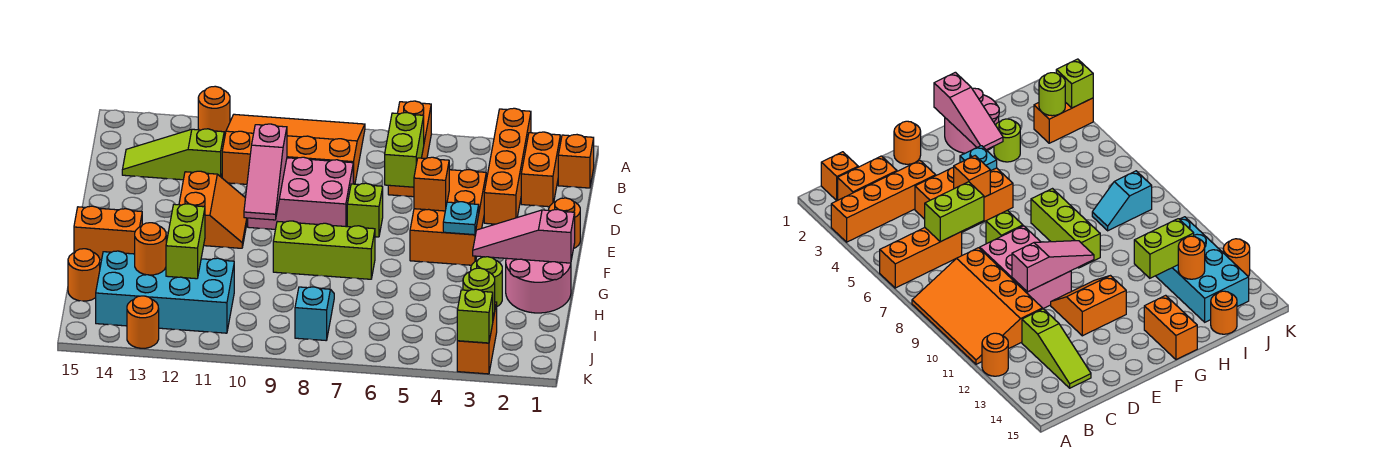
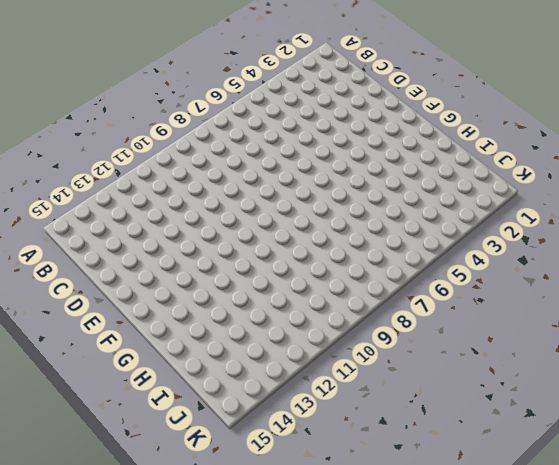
none -> orange 1x4 brick [484,108,531,224]
none -> orange 1x3 brick [388,101,431,197]
none -> orange 3x4 slope [222,114,365,184]
none -> orange 1x1 round brick [198,86,230,136]

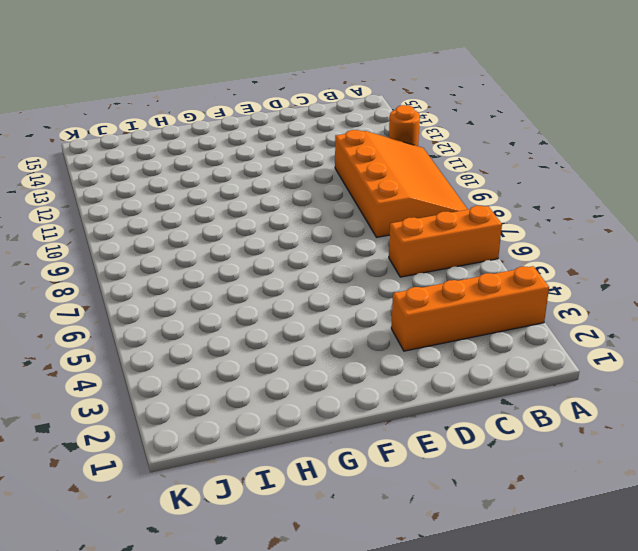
none -> orange 1x1 brick [558,135,594,188]
none -> orange 1x2 brick [521,132,560,207]
none -> lime 1x3 slope [122,129,224,180]
none -> orange 2x3 brick [410,170,486,265]

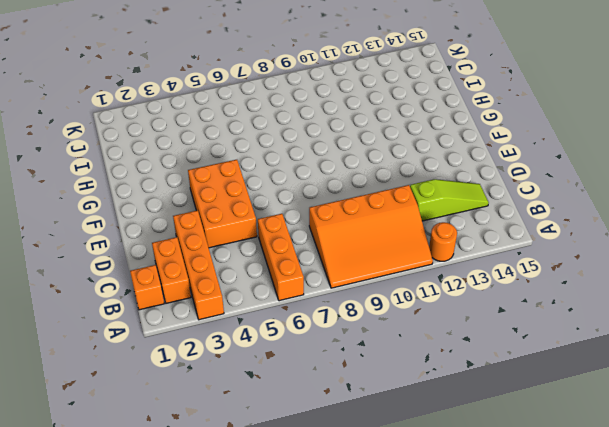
none -> pink 2x3 brick [248,157,353,229]
none -> orange 1x1 round brick [549,198,580,248]
none -> lime 1x1 brick [347,183,383,237]
none -> orange 2x2 slope [179,171,248,248]

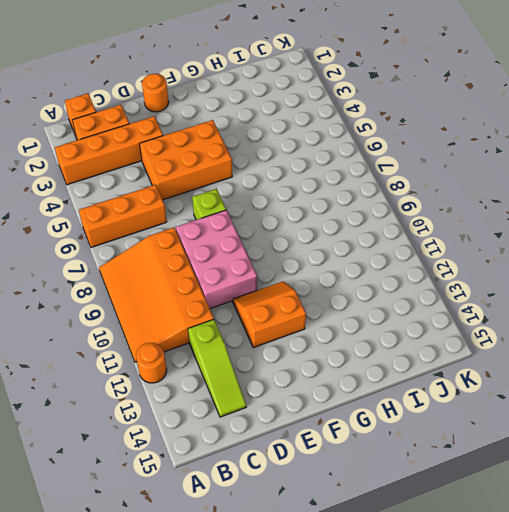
none -> pink 2x2 round brick [506,258,571,313]
none -> lime 1x3 brick [273,221,375,279]
none -> orange 1x2 brick [74,206,142,260]
none -> lime 1x1 round brick [471,257,502,306]

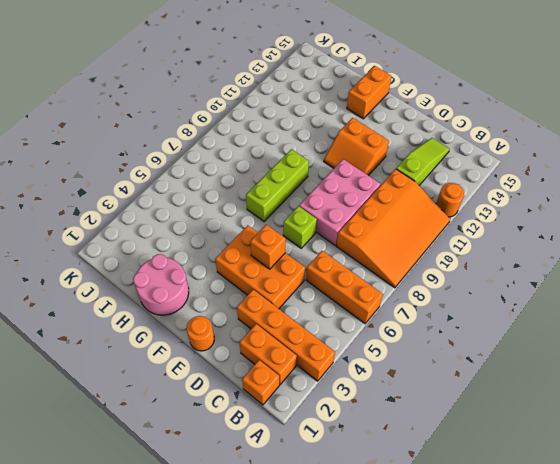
none -> lime 1x1 round brick [471,257,502,306]
none -> cyan 1x2 slope [295,287,334,340]
none -> cyan 2x4 brick [96,251,234,333]
none -> orange 1x1 round brick [68,249,100,301]

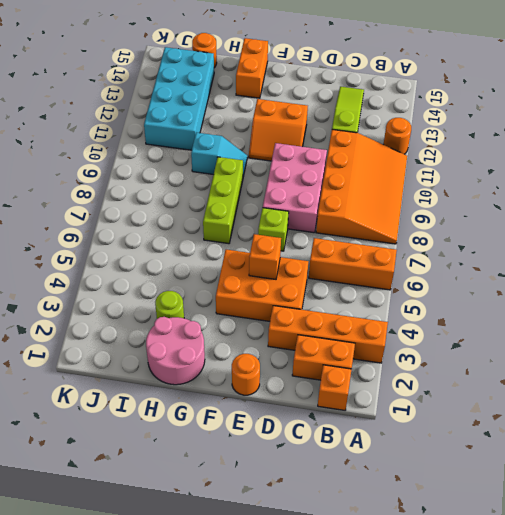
cyan 1x2 slope [191,132,247,177] -> cyan 1x2 slope moved to [295,287,334,340]
none -> orange 1x2 brick [457,302,497,374]
none -> orange 1x1 round brick [127,296,159,348]
none -> lime 1x2 brick [385,113,424,187]
none -> pink 1x3 slope [244,124,287,220]

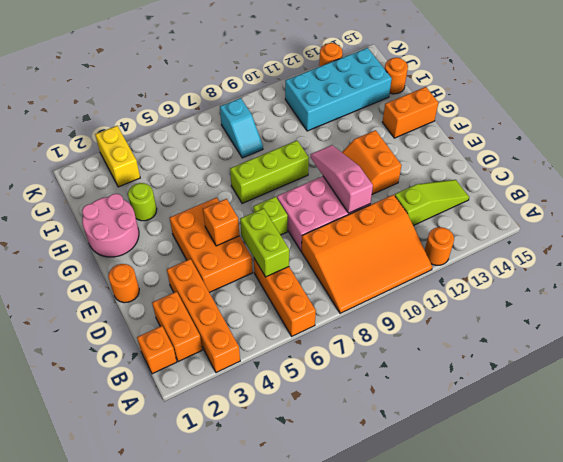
yellow 1x2 brick [95,126,140,187] -> orange 1x2 brick [457,302,497,374]
none -> cyan 1x1 plate [443,202,479,235]
none -> pink 1x3 slope [473,210,575,263]
none -> lime 1x2 brick [166,204,205,279]
none -> orange 1x1 round brick [135,223,166,275]

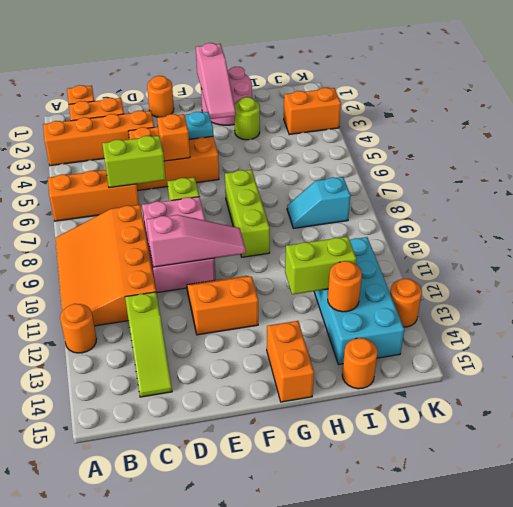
none -> lime 1x1 round brick [463,268,495,315]
none -> lime 1x1 brick [457,289,493,343]

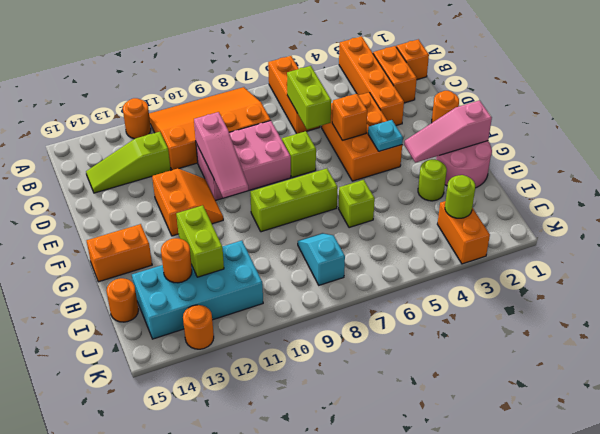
lime 1x1 brick [339,180,375,228] -> lime 1x1 brick moved to [457,289,493,343]

